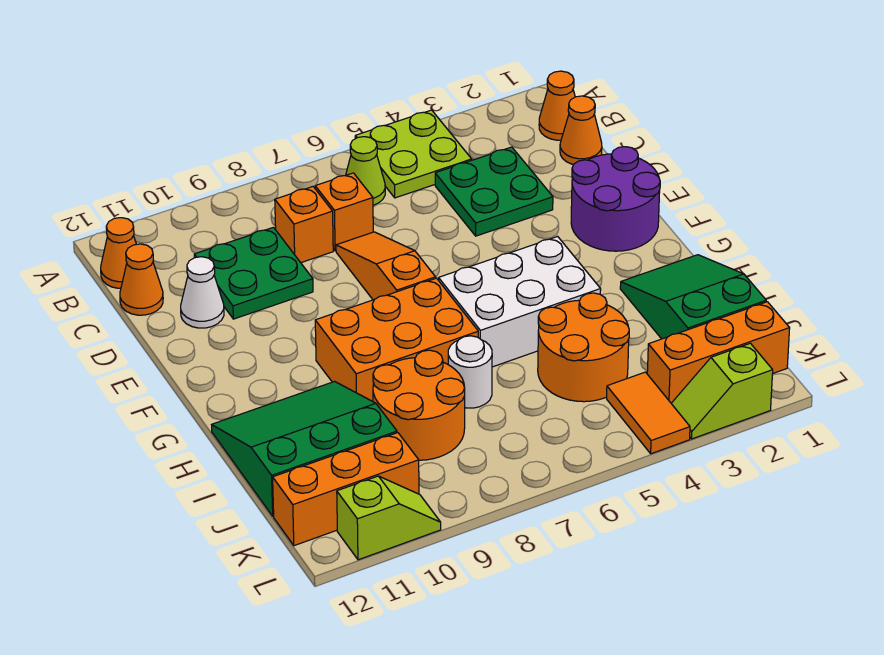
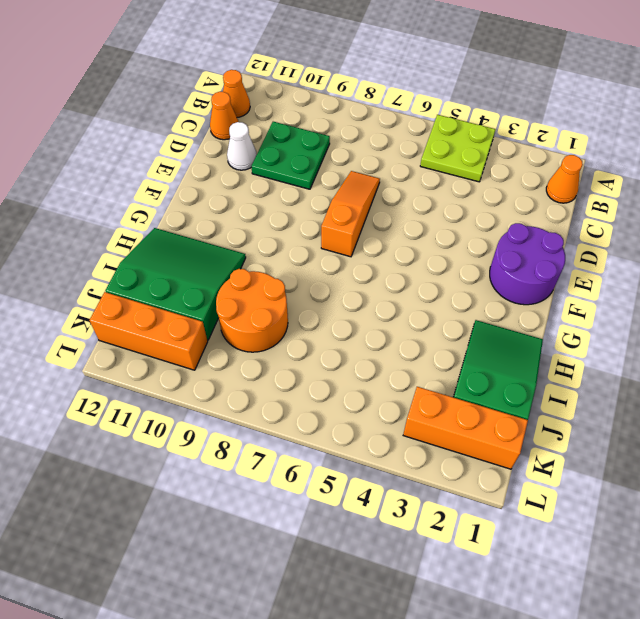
none -> lime 1x1 cone [346,137,385,205]
none -> orange 1x1 cone [560,96,602,165]
none -> green 2x2 plate [435,147,553,236]

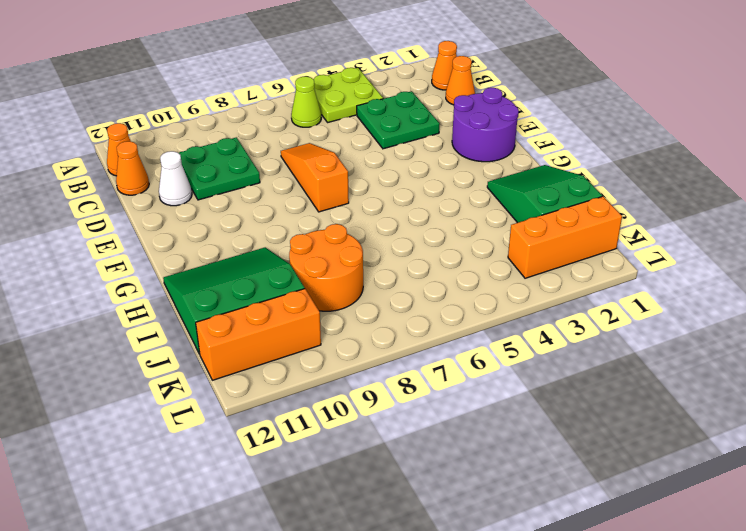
none -> orange 1x1 brick [315,173,373,251]
none -> orange 1x1 brick [275,187,333,263]
none -> white 2x3 brick [439,236,601,367]

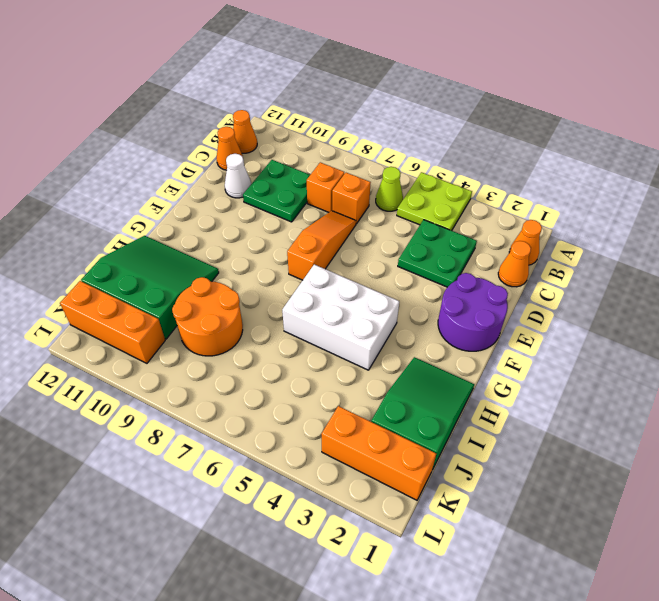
none -> orange 2x3 brick [315,278,478,401]
none -> orange 2x2 round brick [538,293,629,402]
none -> white 1x1 round brick [448,336,492,408]

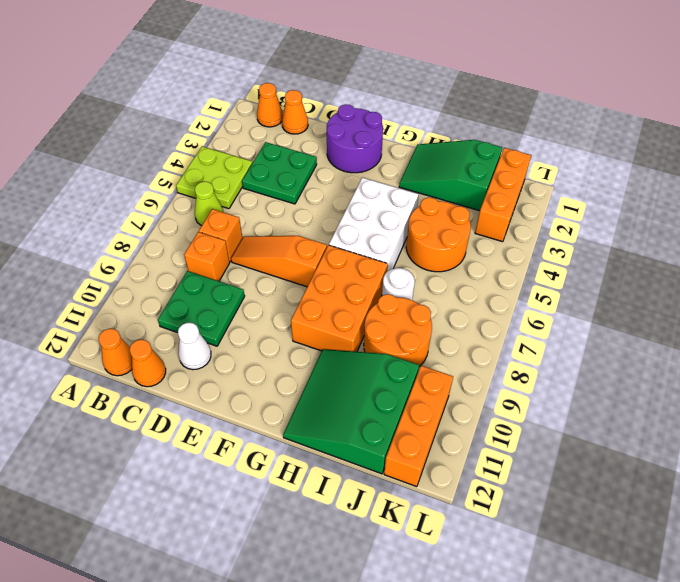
none -> orange 1x2 tile [607,372,690,454]
none -> lime 1x2 slope [671,343,773,439]
none -> lime 1x2 slope [337,476,441,560]

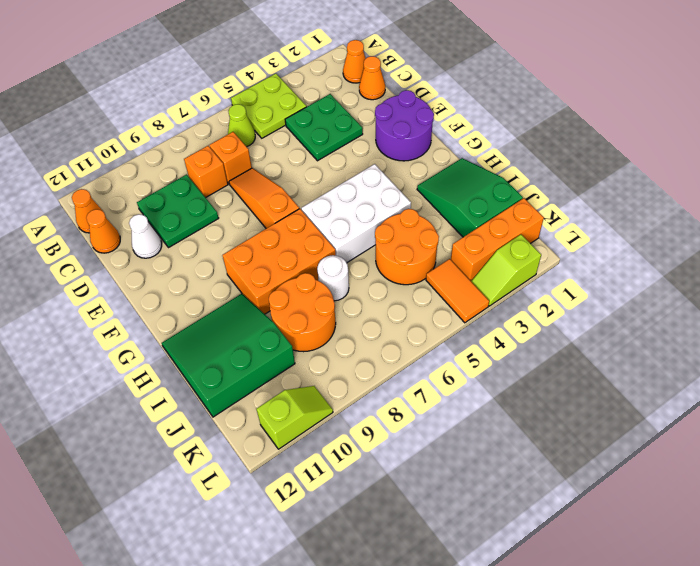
none -> orange 1x3 brick [273,433,419,546]

